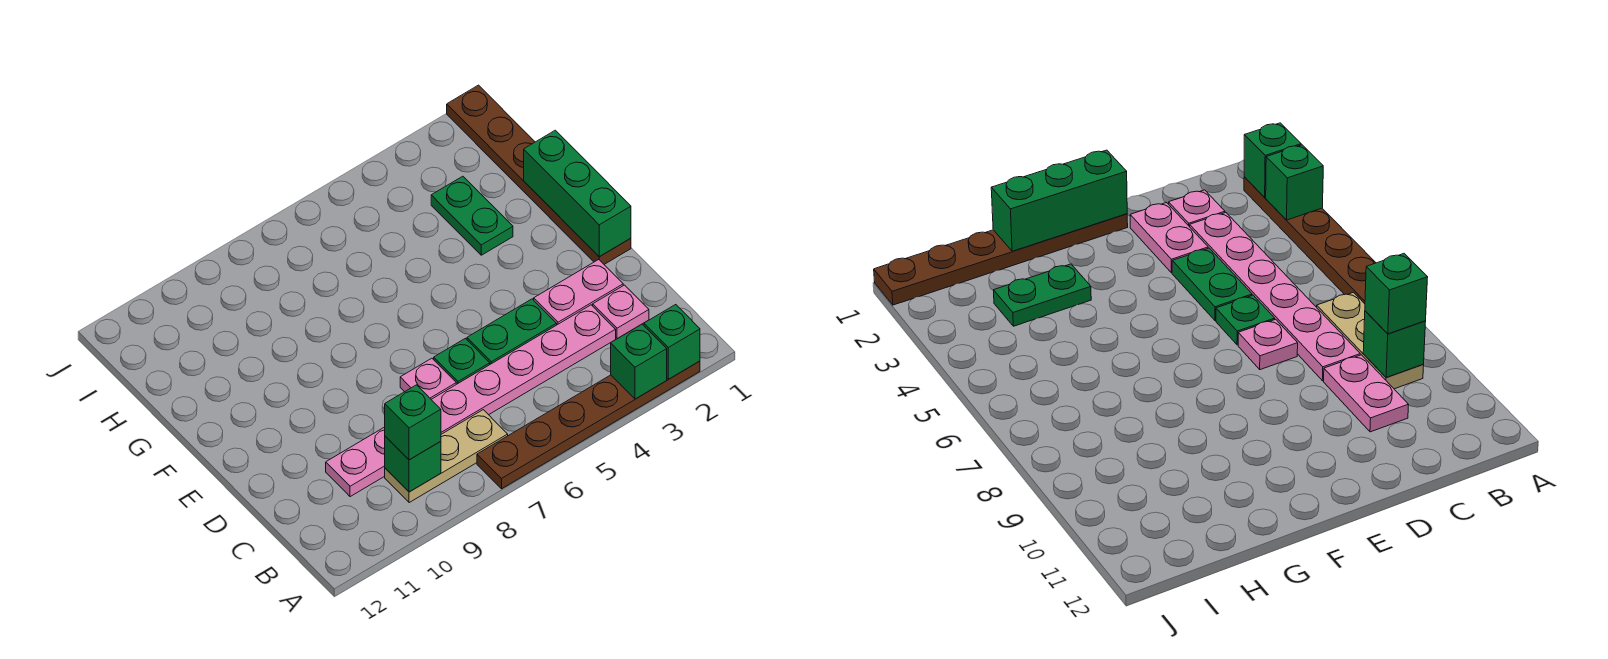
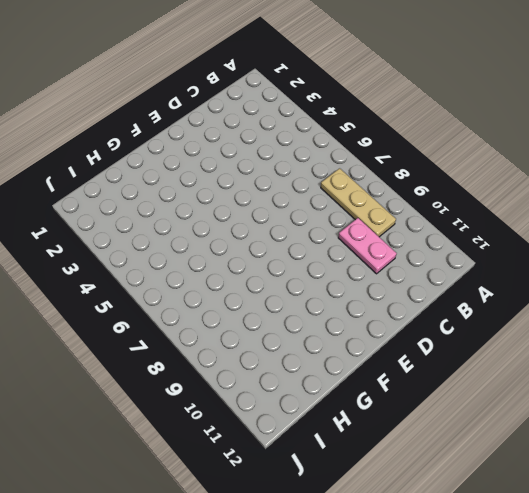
none -> brown 1x6 plate [477,361,700,489]
none -> pink 1x1 plate [593,285,649,339]
none -> pink 1x6 plate [431,305,616,434]

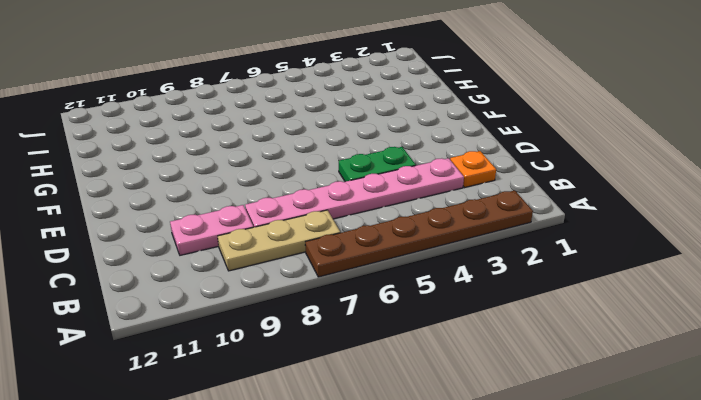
orange 1x1 plate [450,151,496,187] -> pink 1x1 plate [593,285,649,339]
none -> pink 1x2 plate [534,260,623,325]
none -> green 1x1 plate [434,338,490,384]
none -> pink 1x1 plate [400,358,456,399]

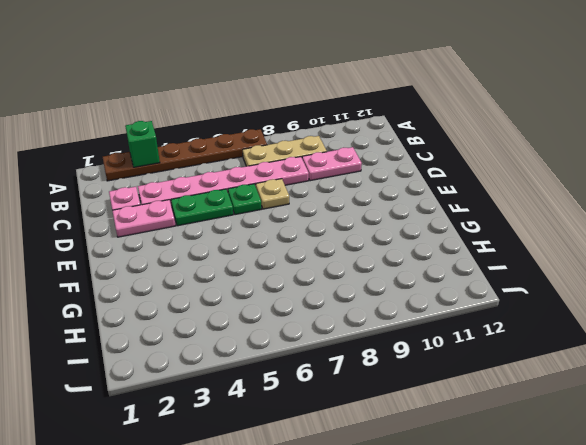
tan 1x1 plate [256,179,289,209] -> pink 1x1 plate [400,358,456,399]
none -> brown 1x6 plate [447,85,631,264]
none -> green 1x2 plate [431,176,513,255]
none -> green 1x1 brick [644,305,700,379]

